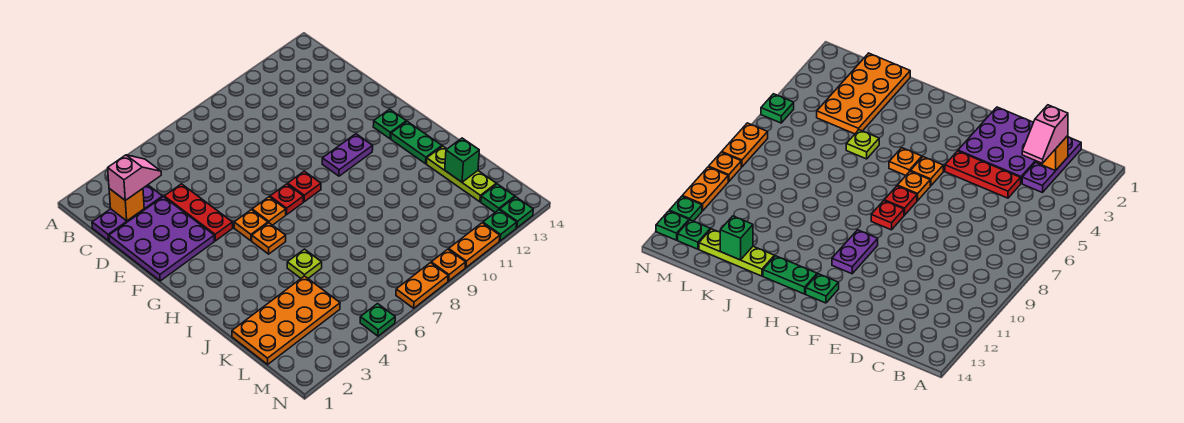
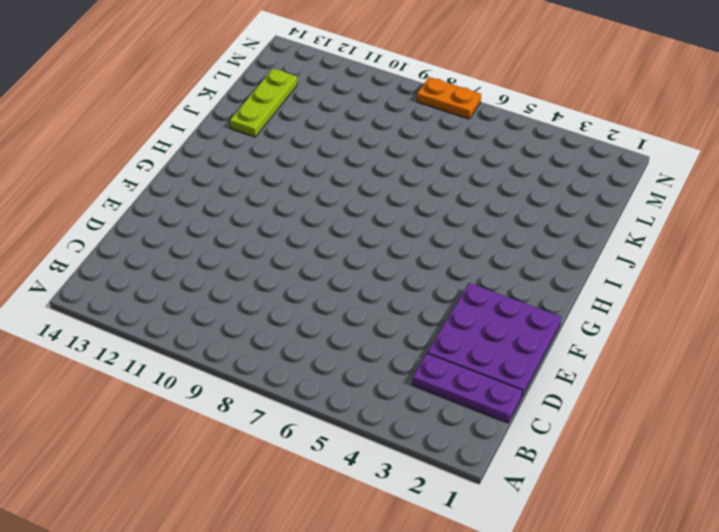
none -> red 1x3 plate [164,184,233,241]
none -> orange 1x1 plate [234,210,268,241]
none -> orange 1x1 plate [252,197,286,225]

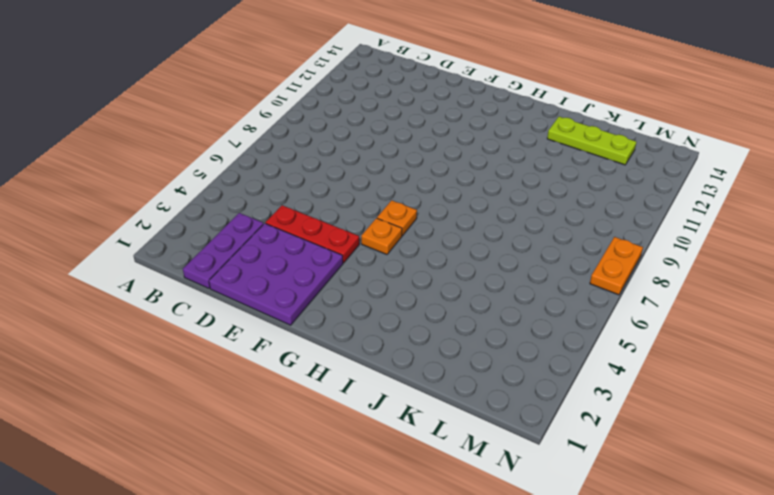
none -> red 1x1 plate [270,184,303,215]
none -> red 1x1 plate [288,171,321,202]
none -> purple 1x2 plate [322,134,373,176]

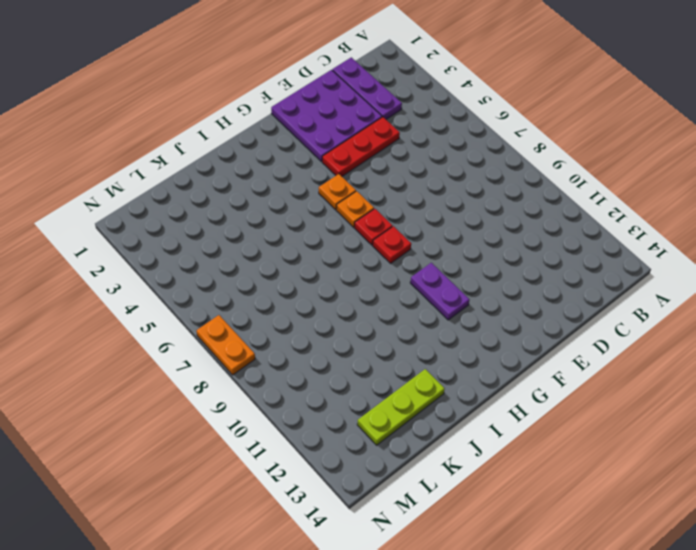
none -> green 1x1 plate [373,109,406,139]
none -> orange 1x1 plate [252,223,286,254]
none -> green 1x2 plate [391,122,442,164]

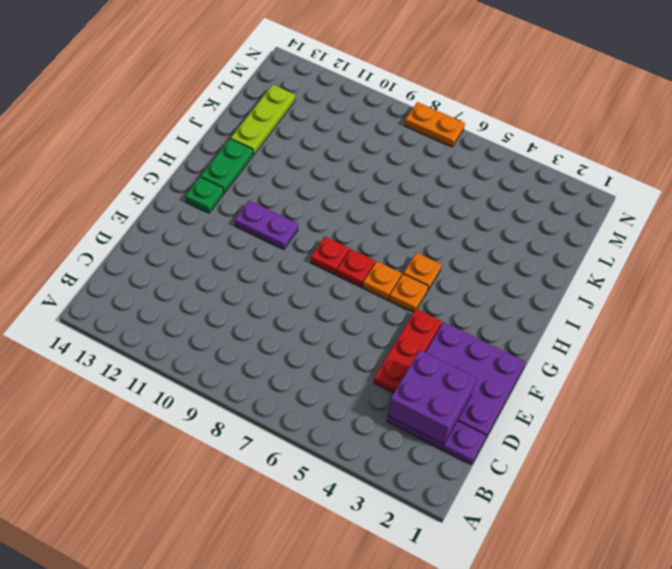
purple 2x2 brick [388,350,476,445] -> orange 1x1 brick [109,189,144,221]
none -> lime 1x1 plate [287,249,322,278]
none -> orange 2x4 plate [232,276,340,364]
none -> green 1x1 plate [481,184,515,212]

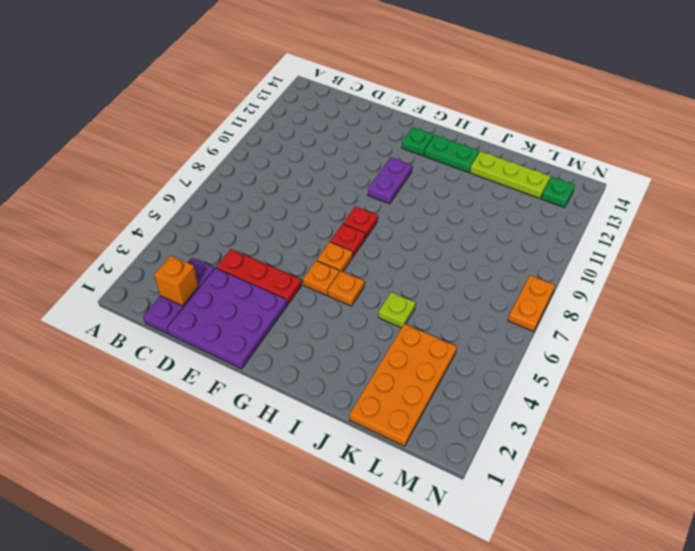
none -> green 1x1 plate [360,304,395,336]
none -> orange 1x1 plate [431,249,466,281]
none -> orange 1x2 plate [449,223,500,267]

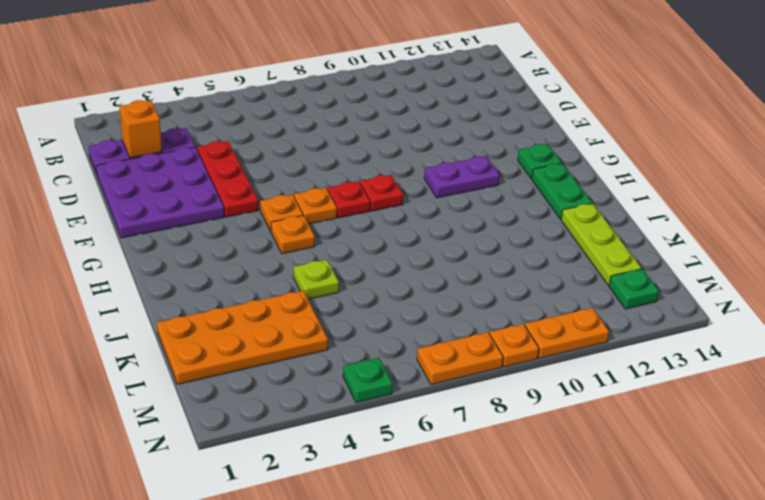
none -> green 1x1 plate [483,210,517,241]
none -> green 1x1 plate [500,197,533,228]
none -> green 1x1 brick [445,138,479,182]

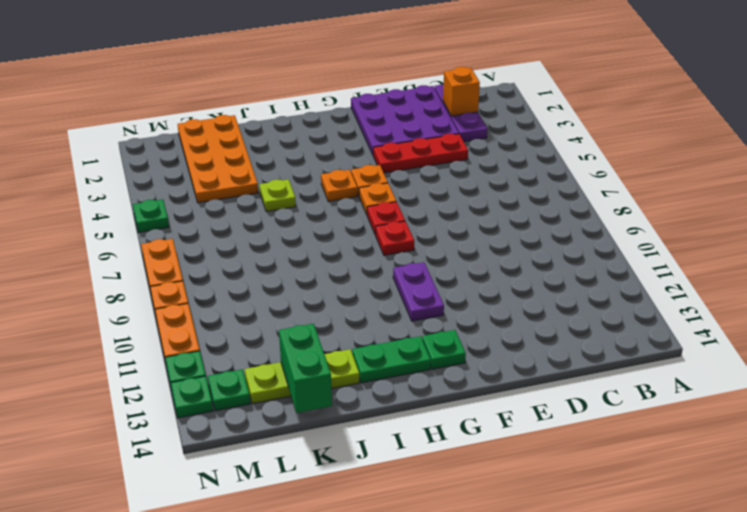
green 1x2 brick [279,324,332,413] -> green 1x1 brick [445,138,479,182]
none -> pink 1x2 slope [108,155,161,200]

